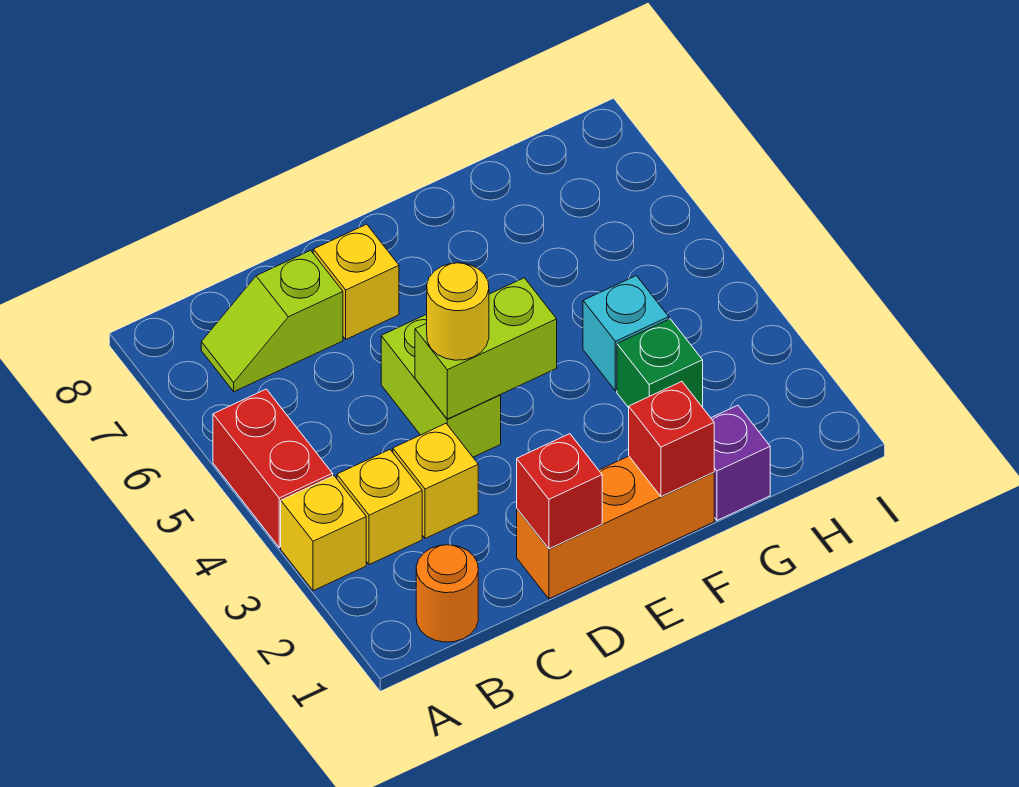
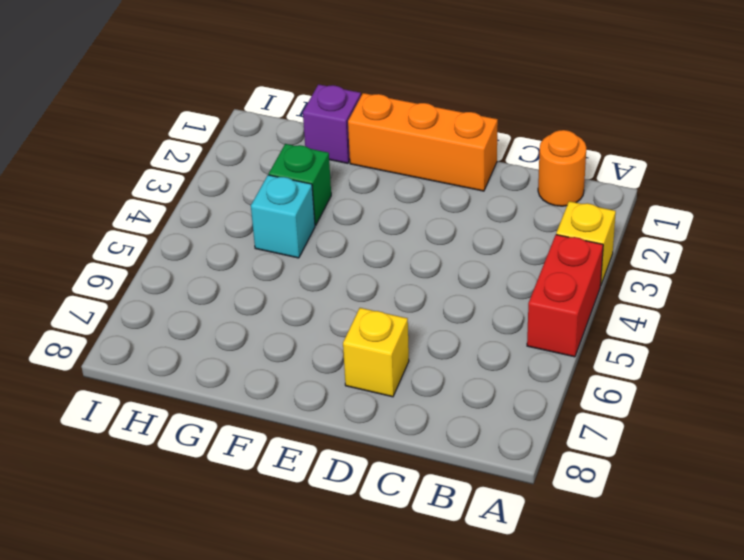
none -> yellow 1x1 brick [337,450,422,565]
none -> lime 1x2 slope [201,250,343,392]
none -> yellow 1x1 brick [393,424,478,538]

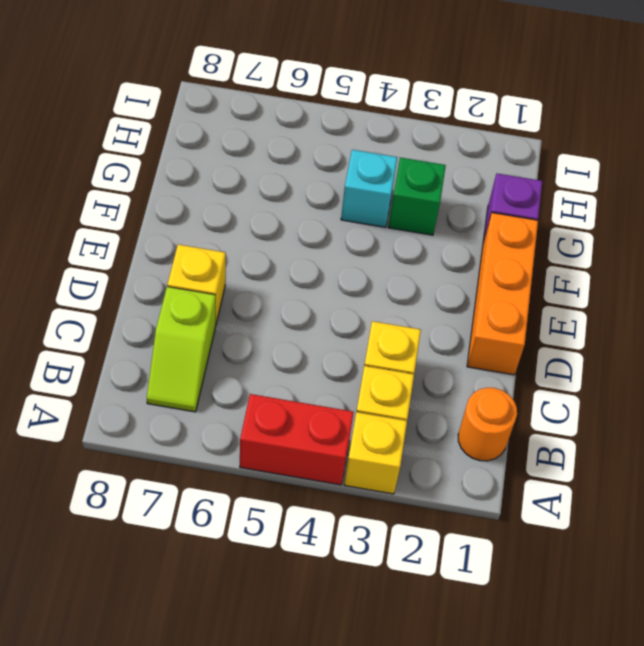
none -> lime 1x2 brick [381,314,501,457]
none -> red 1x1 brick [517,434,602,549]
none -> lime 1x2 brick [415,278,557,419]

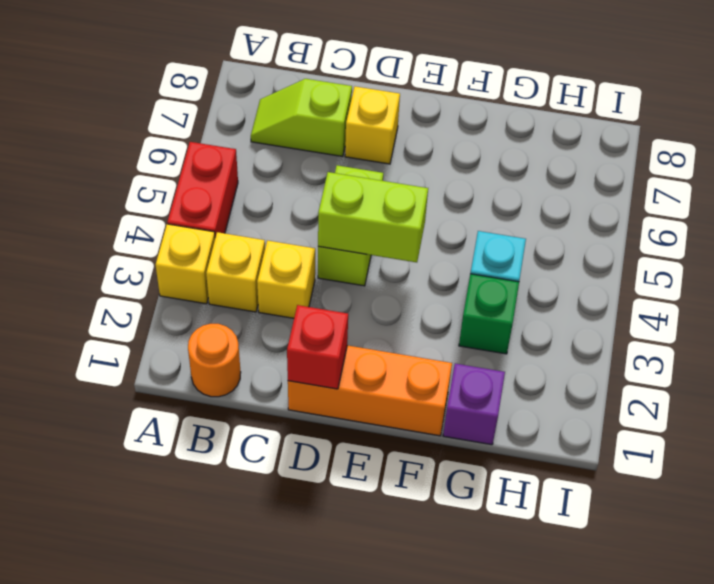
none -> red 1x1 brick [629,382,714,497]
none -> yellow 1x1 round brick [427,263,489,360]

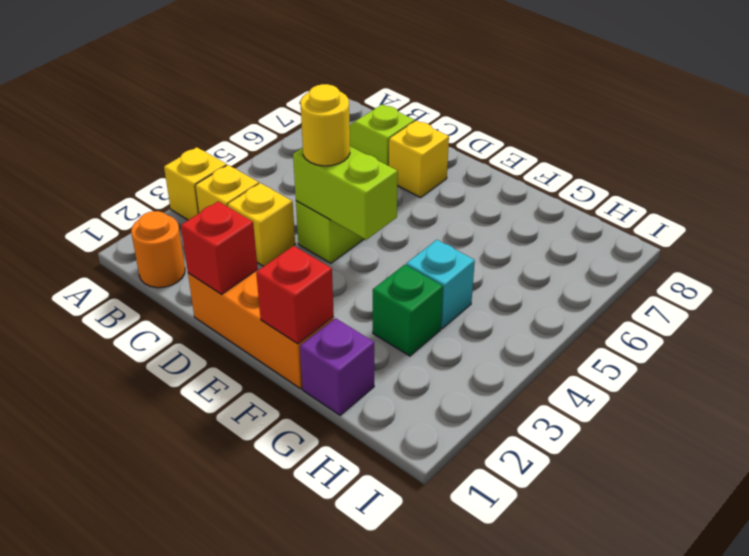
none -> red 1x2 brick [213,389,333,547]

